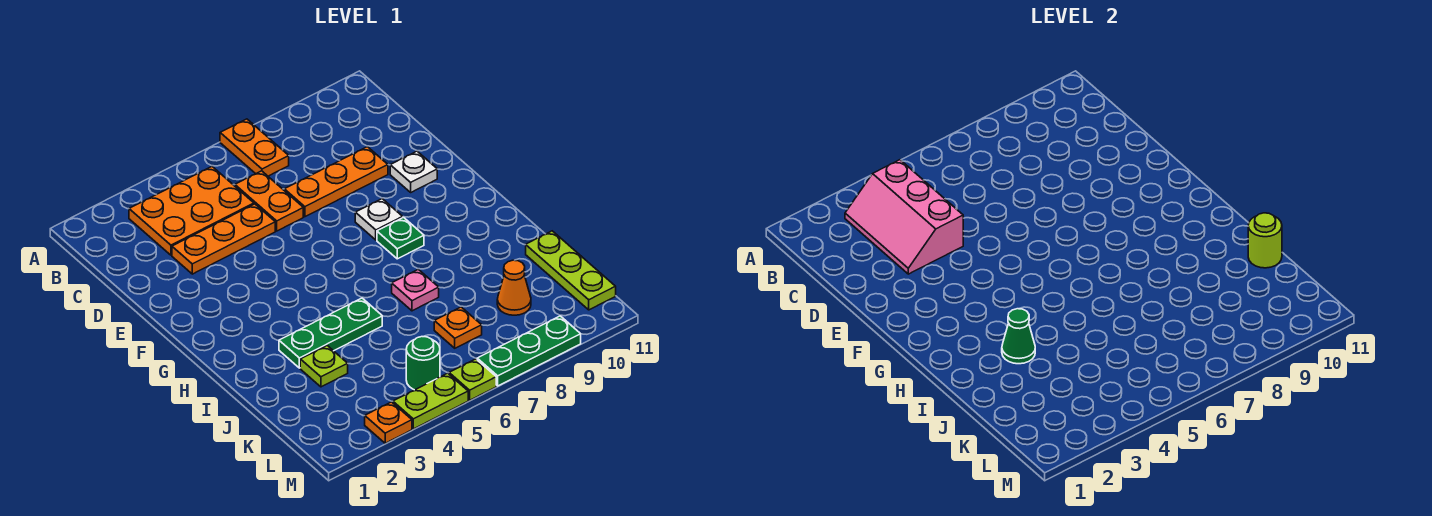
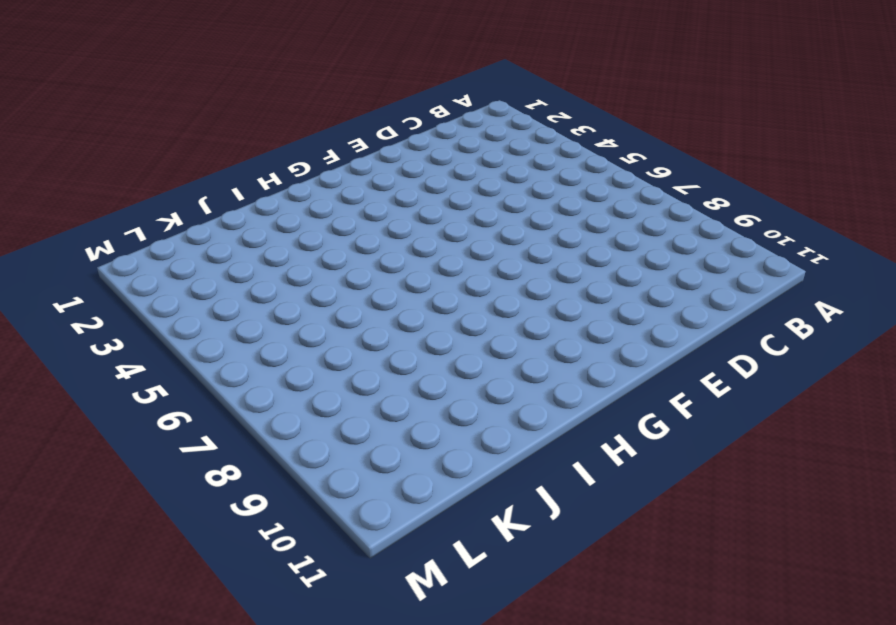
none -> orange 1x2 plate [220,119,289,176]
none -> orange 2x3 plate [129,167,254,255]
none -> orange 1x2 plate [235,171,303,231]

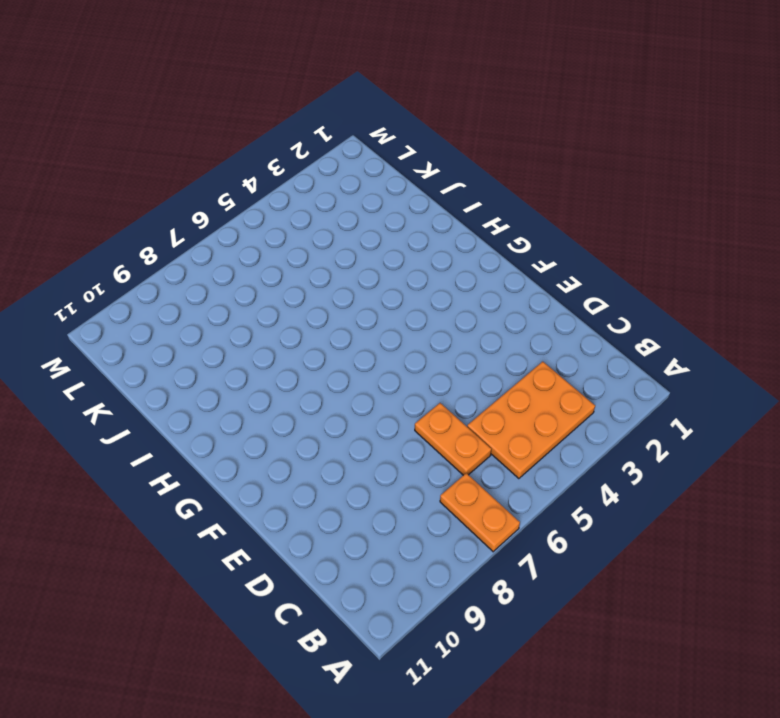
none -> orange 1x3 plate [172,204,275,274]
none -> orange 1x3 plate [284,147,388,217]
none -> white 1x1 plate [390,151,437,192]

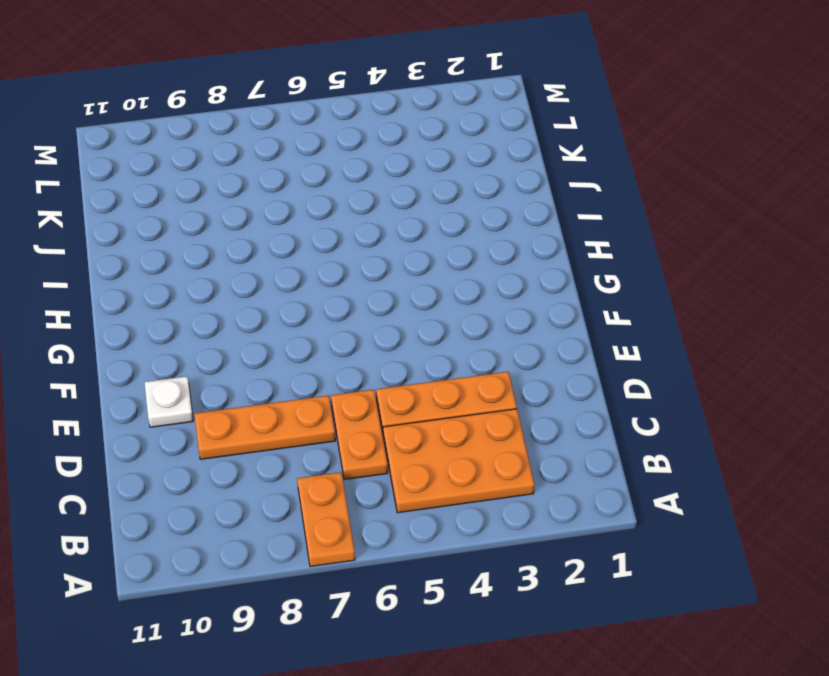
none -> white 1x1 plate [355,199,403,240]
none -> green 1x1 plate [377,218,424,259]
none -> green 1x3 plate [279,298,382,368]

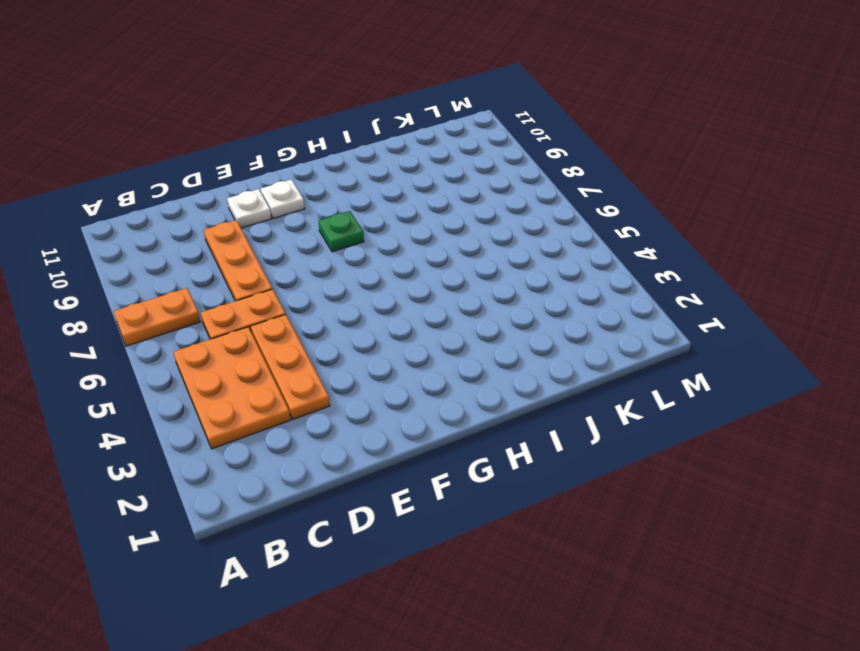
white 1x1 plate [261,179,305,219] -> white 1x1 plate moved to [355,199,403,240]
none -> green 1x3 plate [279,298,382,368]
none -> pink 1x1 plate [392,269,439,311]
none -> lime 1x1 plate [300,346,348,387]

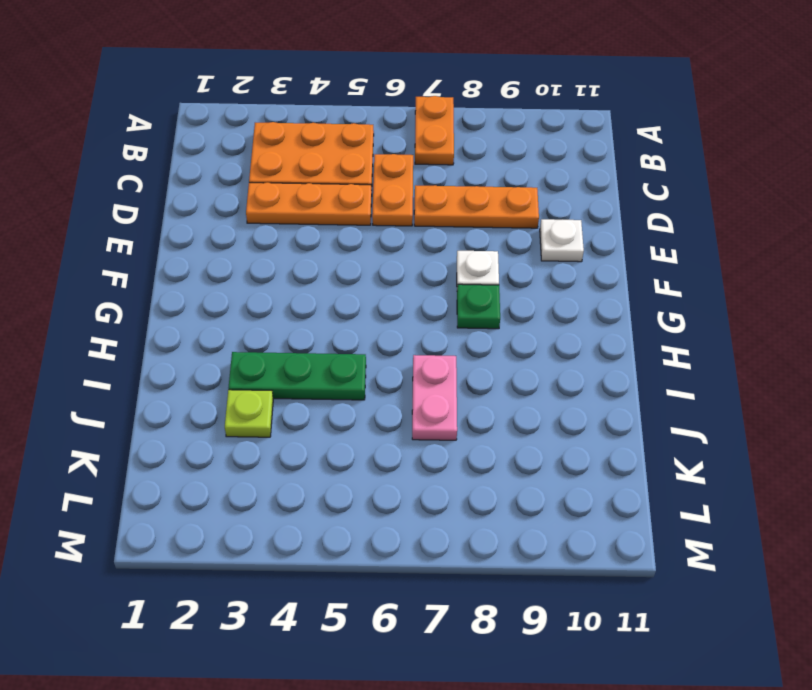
pink 1x2 plate [412,355,457,440] -> pink 1x1 plate [392,269,439,311]
none -> lime 1x3 plate [526,231,616,310]
none -> orange 1x1 plate [434,307,482,348]
none -> orange 1x1 cone [497,260,531,315]

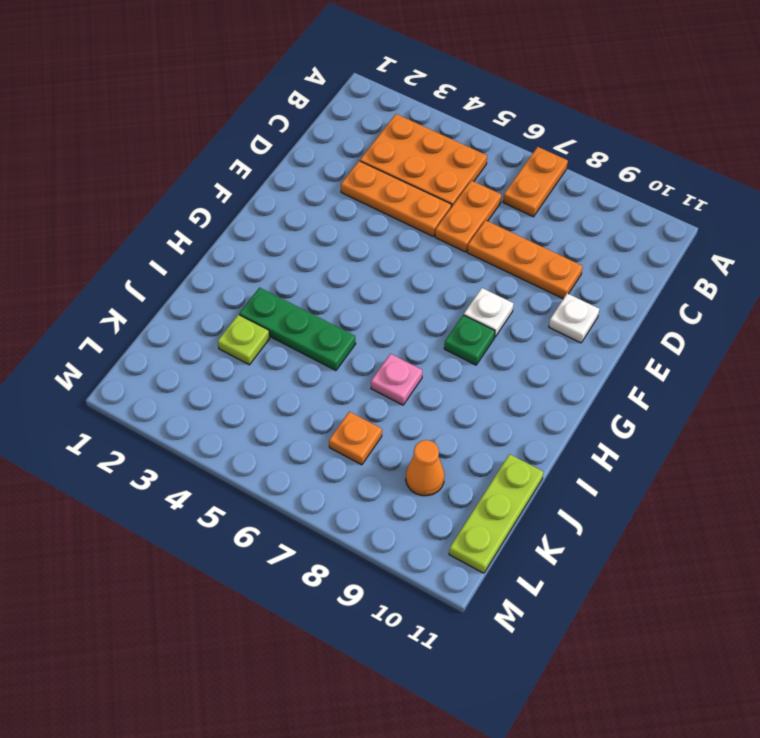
none -> green 1x1 round brick [406,337,440,390]
none -> orange 1x1 plate [365,402,412,443]
none -> lime 1x2 plate [393,373,468,429]

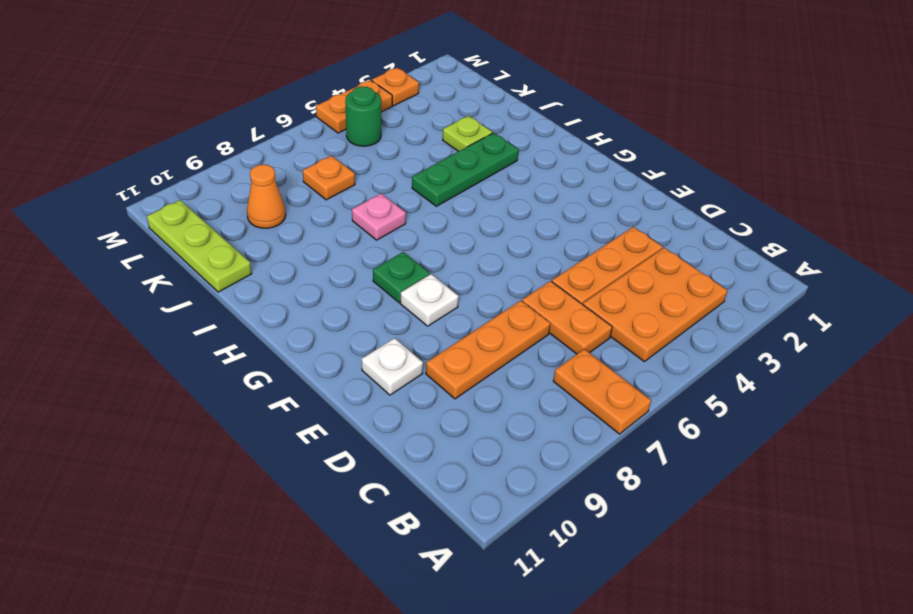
orange 1x2 plate [316,80,392,133] -> lime 1x2 plate [393,373,468,429]
none -> lime 1x1 plate [449,359,496,400]
none -> green 1x3 plate [477,316,581,386]
none -> pink 2x3 slope [845,160,963,274]

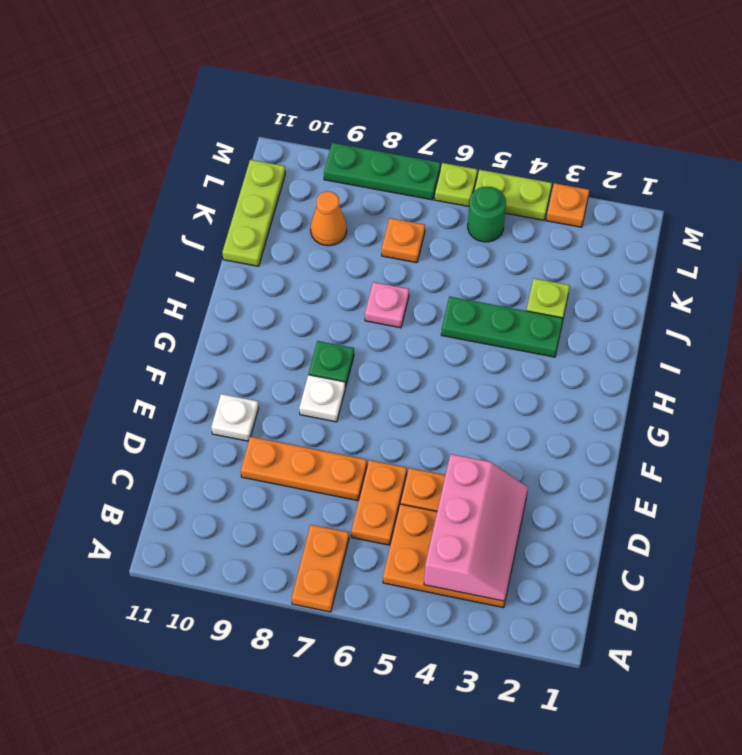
none -> green 1x1 cone [1002,309,1035,364]
none -> lime 1x1 round brick [1248,213,1282,268]

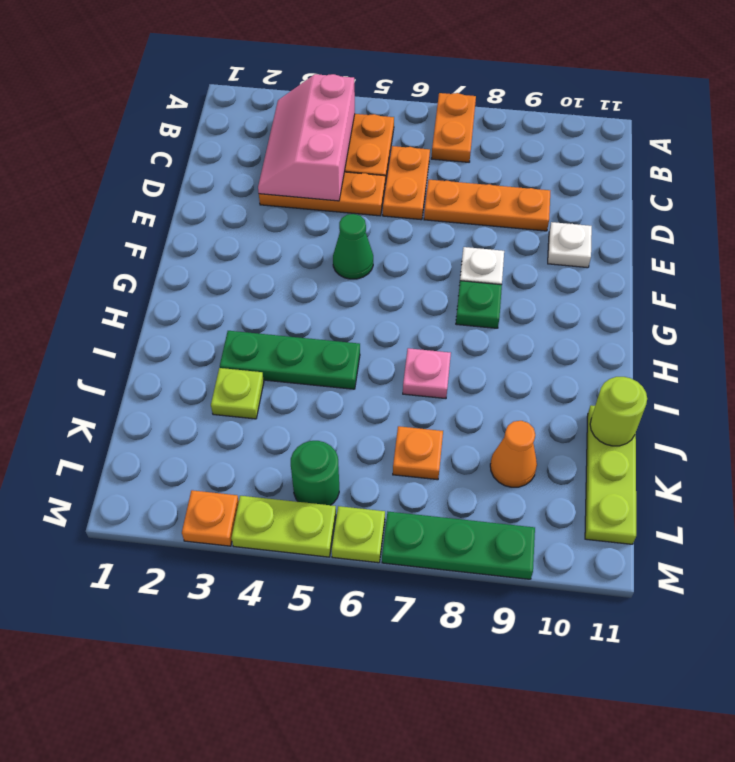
green 1x1 cone [333,214,373,279] -> green 1x1 cone moved to [1002,309,1035,364]

